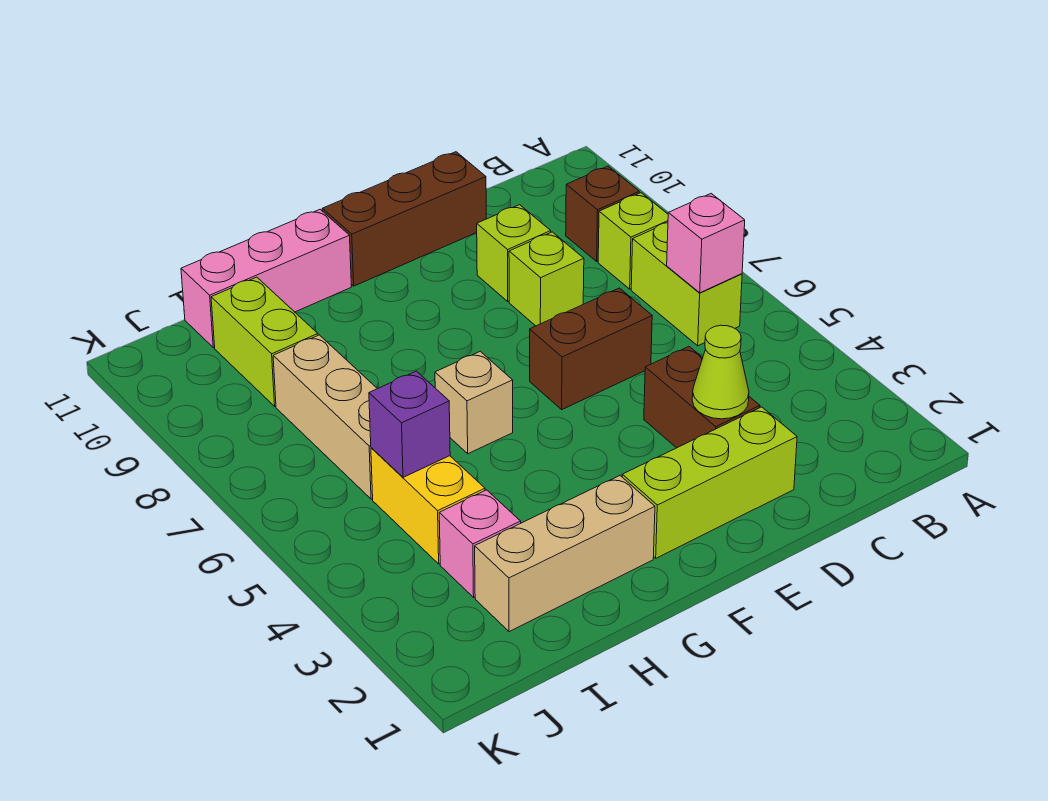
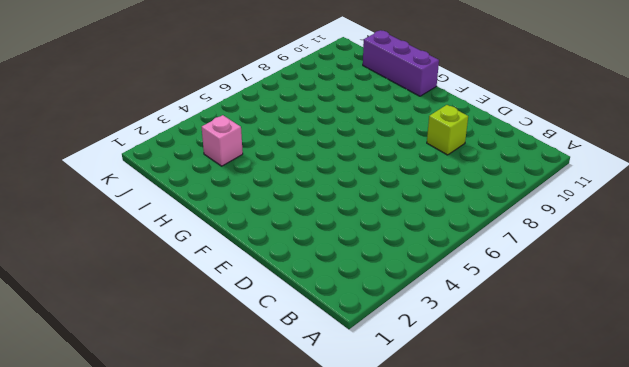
purple 1x3 brick [363,30,439,96] -> pink 1x3 brick [181,209,351,348]
none -> lime 1x2 brick [631,223,742,346]
none -> lime 1x1 brick [598,193,668,289]
none -> brown 1x1 brick [566,166,639,261]

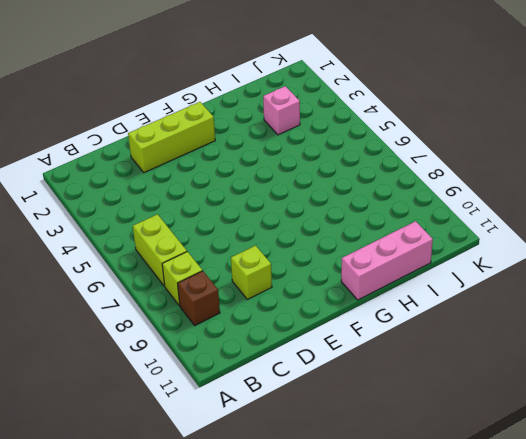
none -> brown 1x2 brick [644,347,760,448]
none -> brown 1x2 brick [530,288,652,409]
none -> lime 1x1 brick [509,232,584,326]

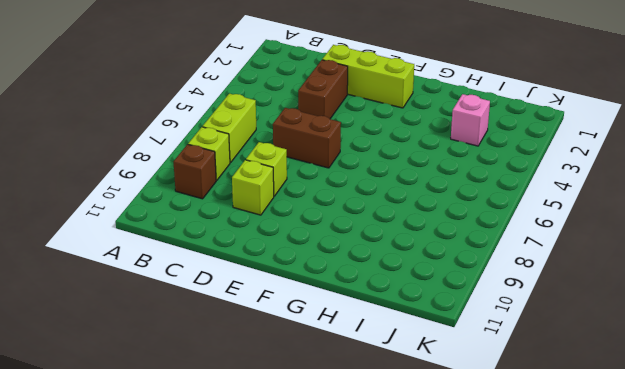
none -> brown 1x3 brick [322,152,486,286]
none -> tan 1x3 brick [475,476,655,632]
none -> tan 1x1 brick [435,351,513,454]

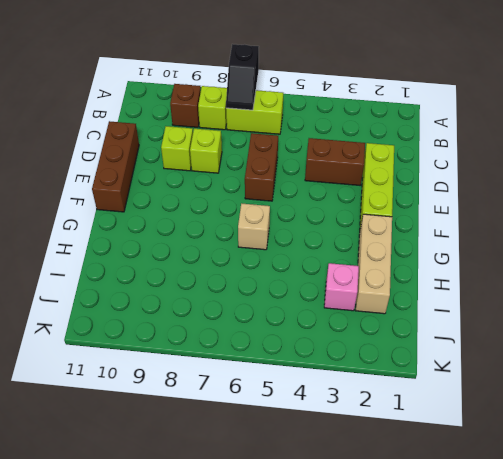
black 1x2 slope [226,44,259,110] -> none
none -> pink 1x3 brick [181,209,351,348]
none -> yellow 1x2 brick [371,448,485,564]
none -> tan 1x3 brick [273,335,377,499]

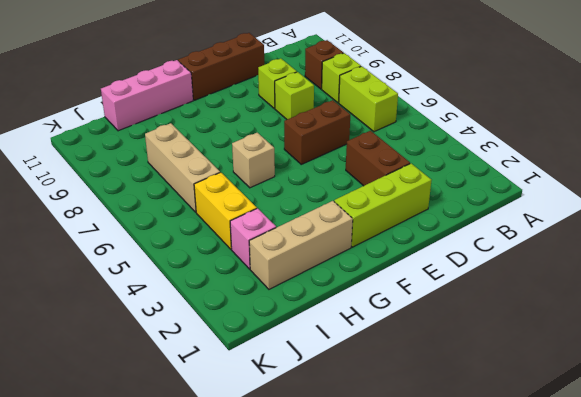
none -> lime 1x2 brick [211,277,318,406]
none -> pink 1x1 brick [667,194,745,293]
none -> lime 1x1 cone [692,325,749,419]

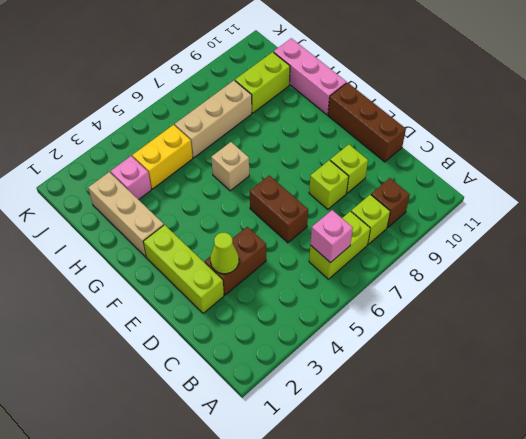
none -> purple 1x1 brick [369,371,450,477]

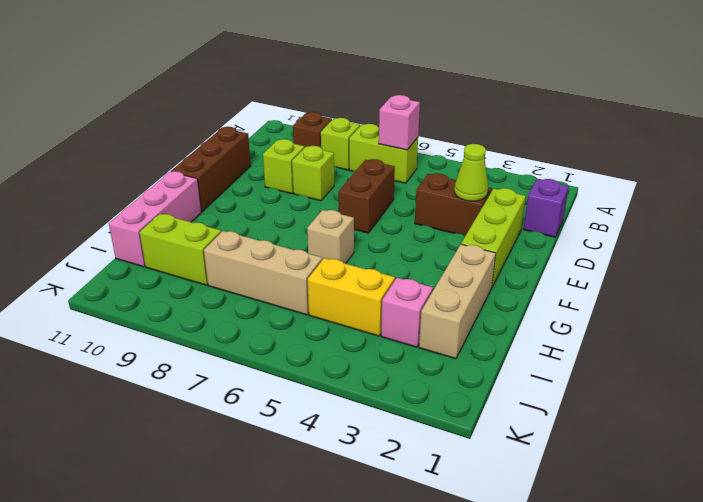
purple 1x1 brick [523,179,569,237] -> purple 1x1 brick moved to [369,371,450,477]

